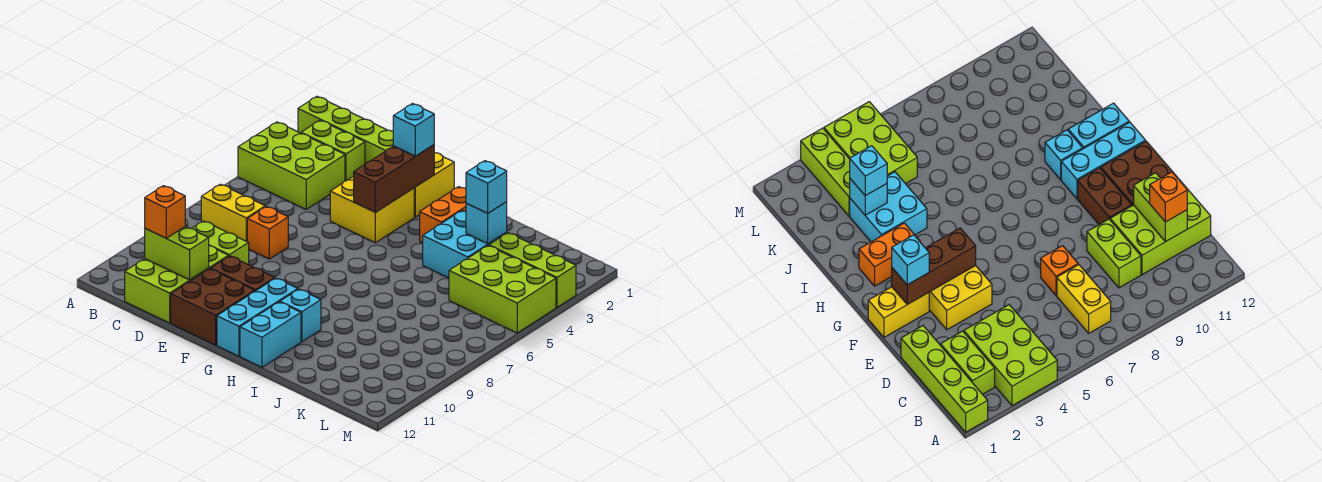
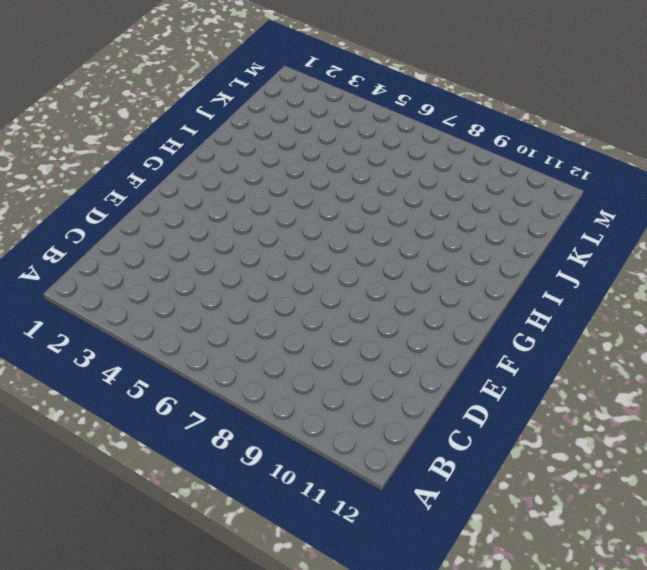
none -> lime 1x4 brick [298,96,393,164]
none -> lime 2x3 brick [238,122,345,209]
none -> lime 1x2 brick [301,120,365,181]

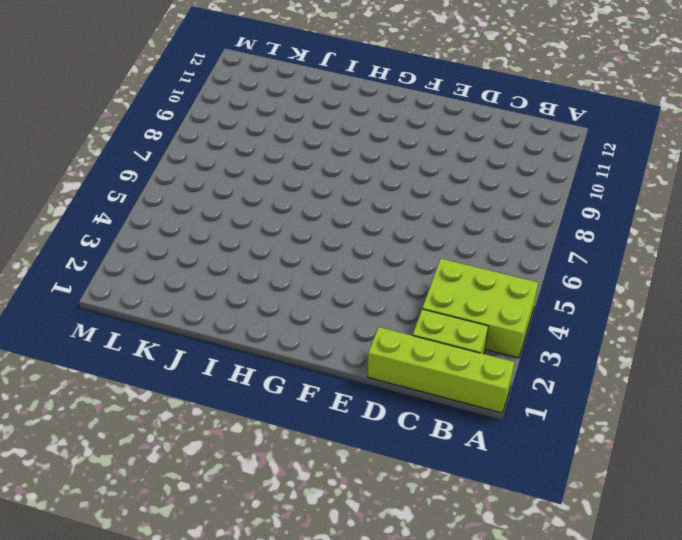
none -> yellow 1x2 brick [201,184,265,241]
none -> lime 1x2 brick [192,221,249,265]
none -> lime 2x3 brick [125,246,229,323]

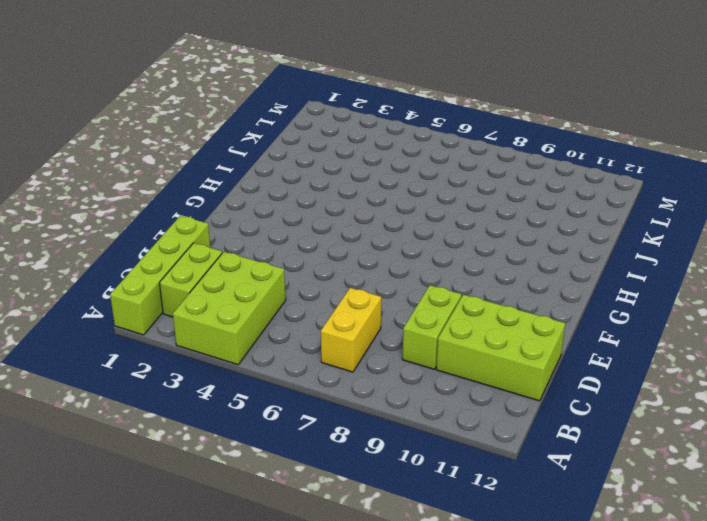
none -> orange 1x1 brick [247,206,288,259]
none -> yellow 2x2 brick [330,176,414,243]
none -> brown 1x2 brick [211,256,275,291]

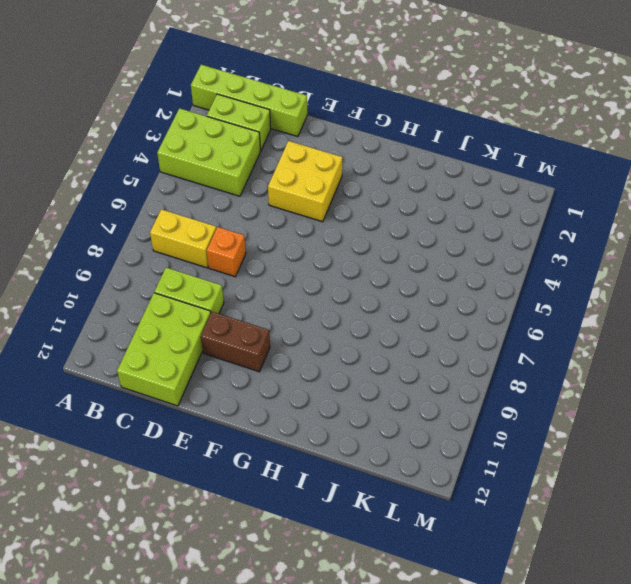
none -> brown 2x2 brick [171,269,255,345]
none -> yellow 1x2 brick [414,153,454,217]
none -> cyan 1x3 brick [217,278,298,356]

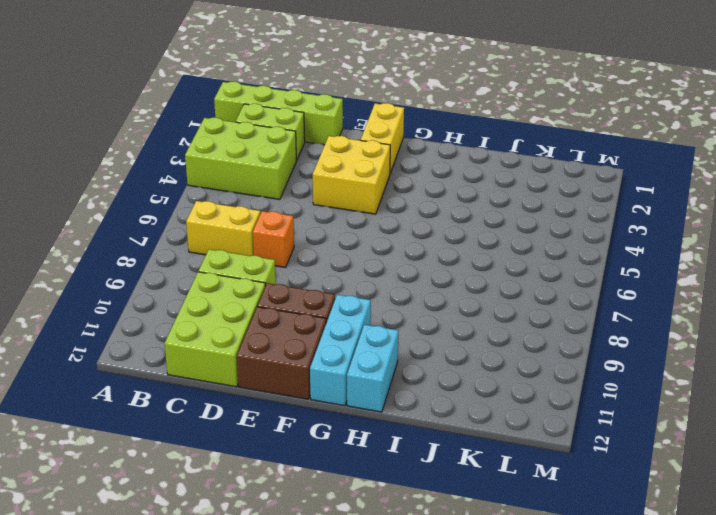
none -> orange 1x2 brick [420,187,466,243]
none -> cyan 1x1 brick [280,289,321,342]
none -> cyan 2x2 brick [423,211,507,278]

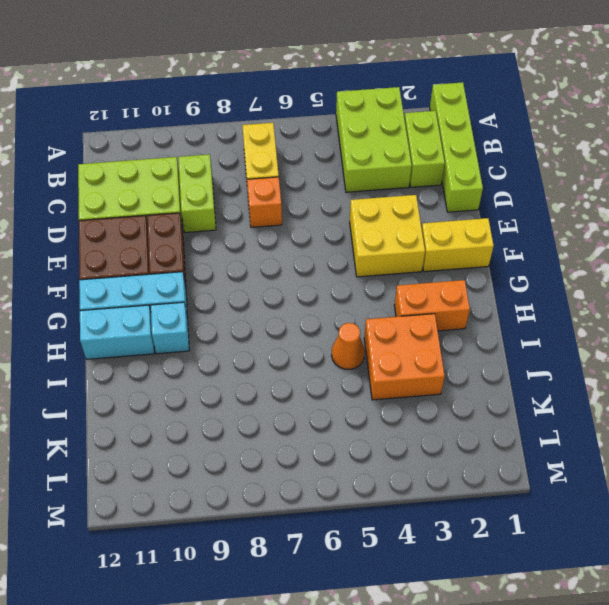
orange 2x2 brick [364,314,445,400] -> cyan 2x2 brick [423,211,507,278]
orange 1x1 cone [331,323,365,369] -> none
none -> lime 1x3 brick [489,233,576,307]
none -> lime 2x3 brick [449,246,556,333]
none -> lime 1x2 brick [145,227,209,280]

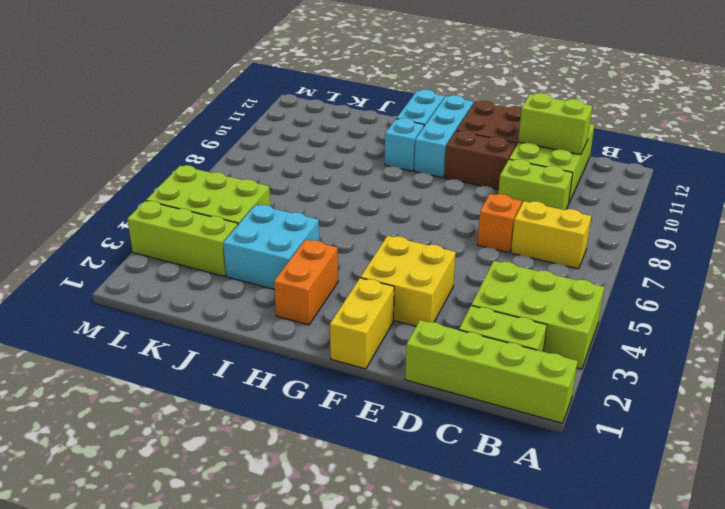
none -> brown 1x3 brick [354,145,434,212]
none -> cyan 1x1 brick [466,202,507,244]
none -> orange 1x1 brick [145,186,185,238]

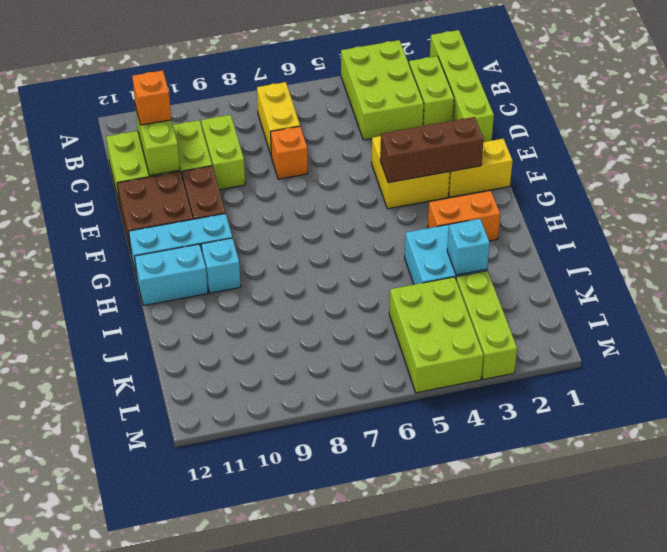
none -> cyan 1x1 brick [393,104,434,156]
none -> cyan 1x1 brick [466,161,507,213]

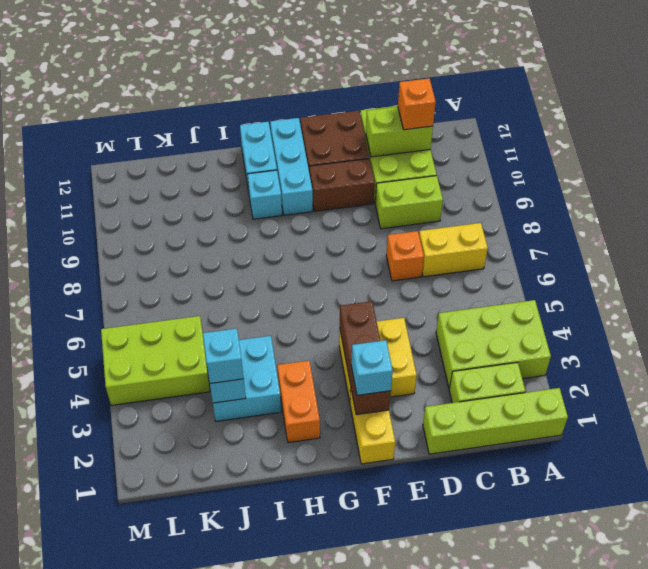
none -> lime 1x3 brick [489,233,576,307]

